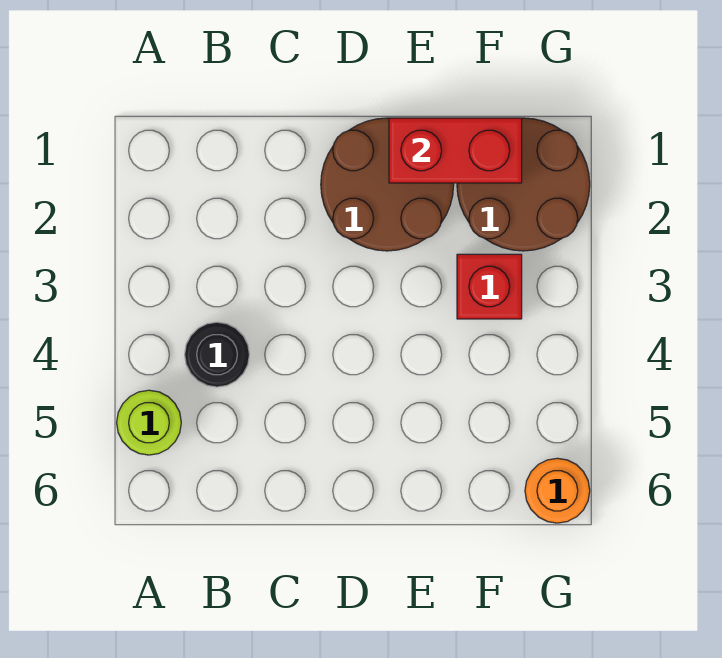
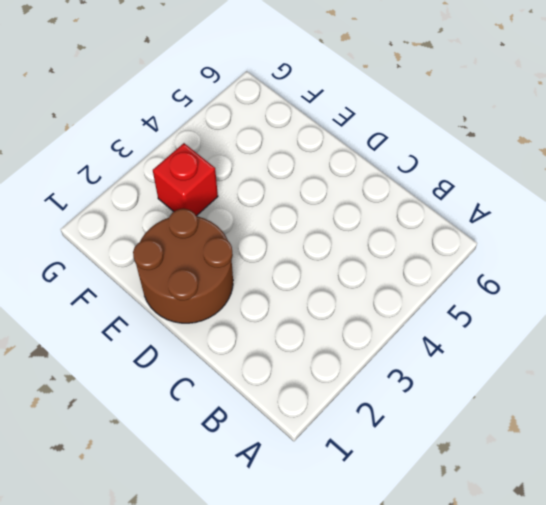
none -> lime 1x1 round brick [117,390,181,455]
none -> black 1x1 round brick [185,322,249,387]

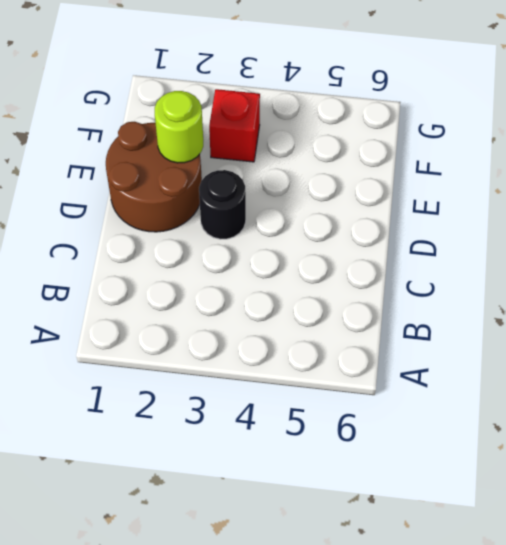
black 1x1 round brick [199,170,246,239] -> black 1x1 round brick moved to [185,322,249,387]
lime 1x1 round brick [155,91,203,163] -> lime 1x1 round brick moved to [117,390,181,455]
none -> brown 2x2 round brick [457,118,590,251]
none -> orange 1x1 round brick [525,458,590,523]

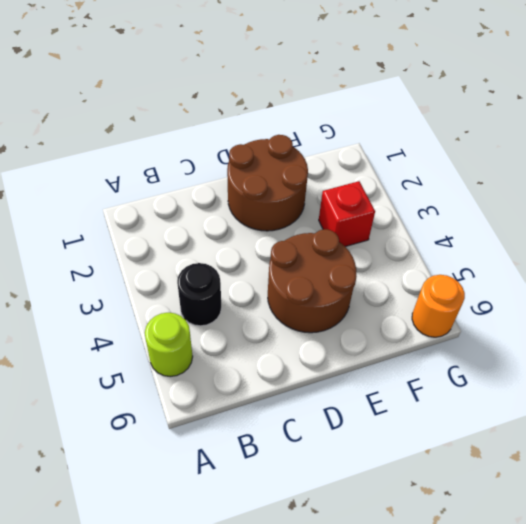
brown 2x2 round brick [268,229,357,333] -> brown 2x2 round brick moved to [457,118,590,251]
none -> red 1x2 brick [389,118,522,183]

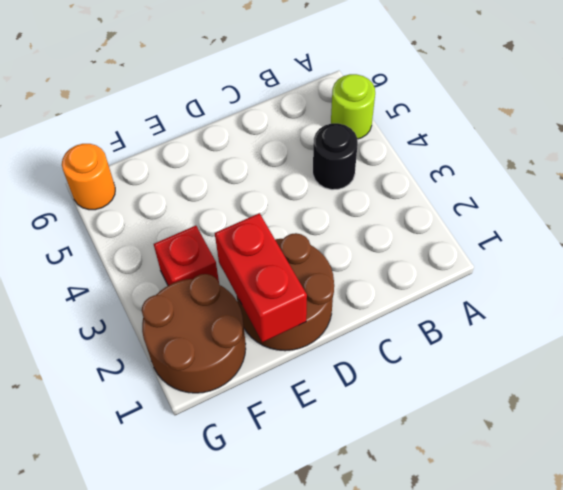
red 1x2 brick [215,213,307,342] -> red 1x2 brick turned to [389,118,522,183]

